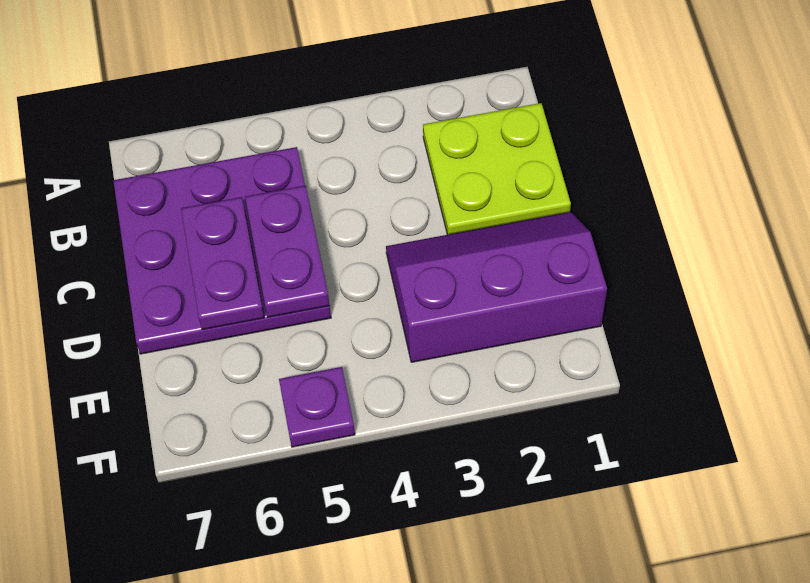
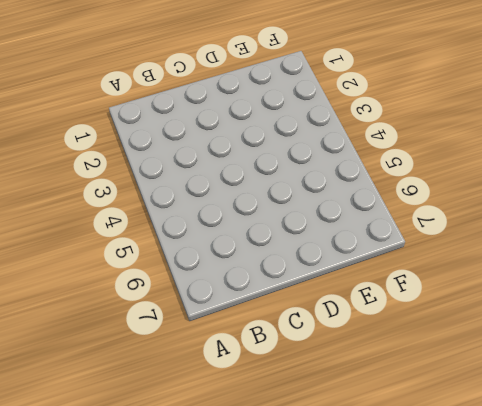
none -> lime 2x2 plate [423,103,571,235]
none -> purple 3x3 plate [113,147,331,354]

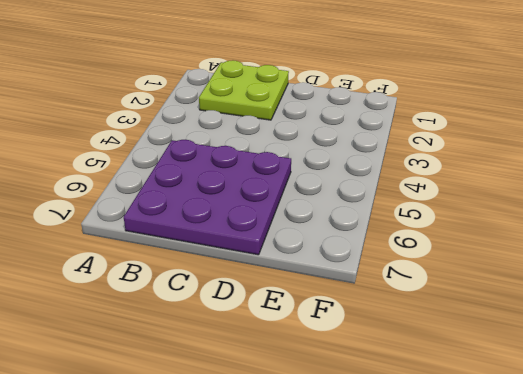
none -> purple 2x3 slope [386,212,607,362]
none -> purple 1x1 plate [279,367,355,447]

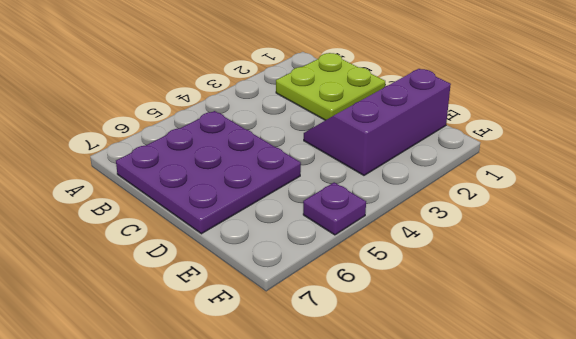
none -> purple 1x2 plate [245,185,330,317]
none -> purple 1x2 plate [181,197,264,330]

